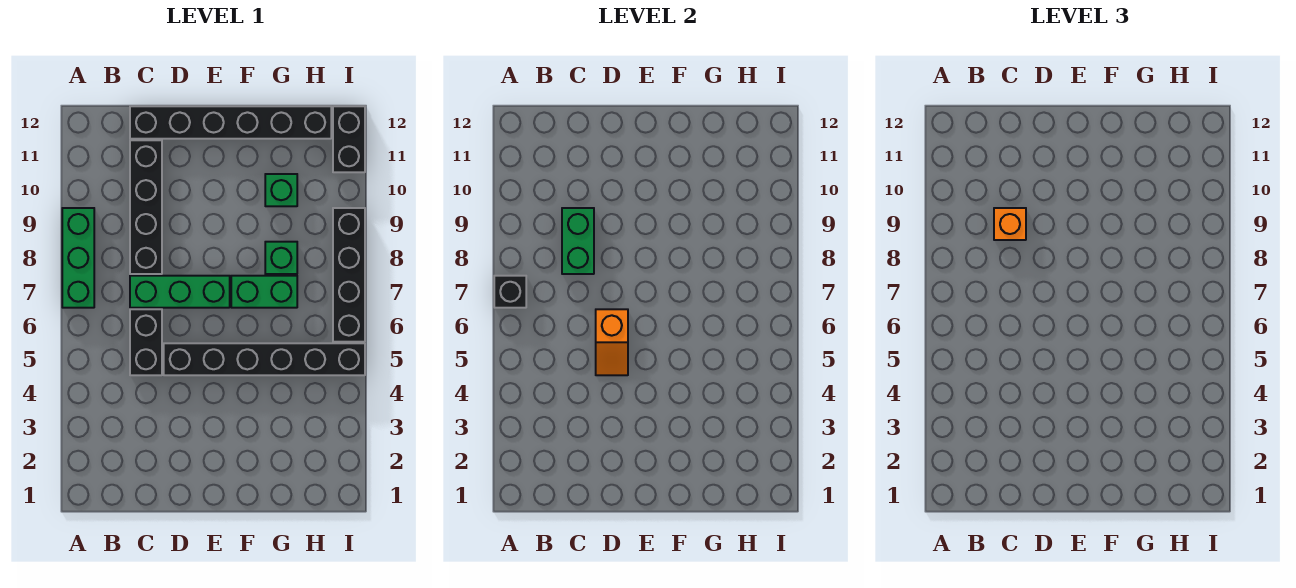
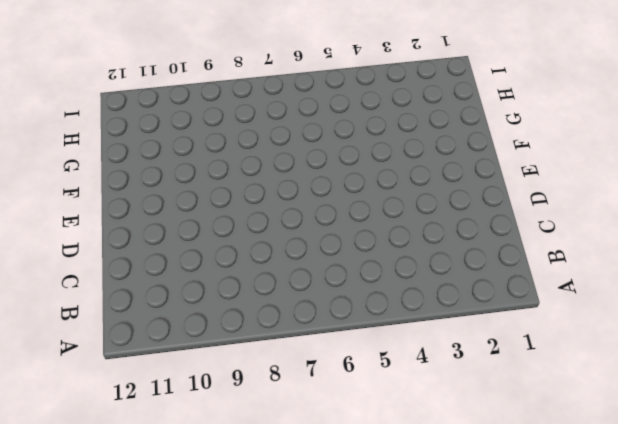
none -> green 1x3 brick [62,208,94,308]
none -> black 1x2 brick [130,309,162,375]
none -> green 1x3 brick [130,276,230,308]

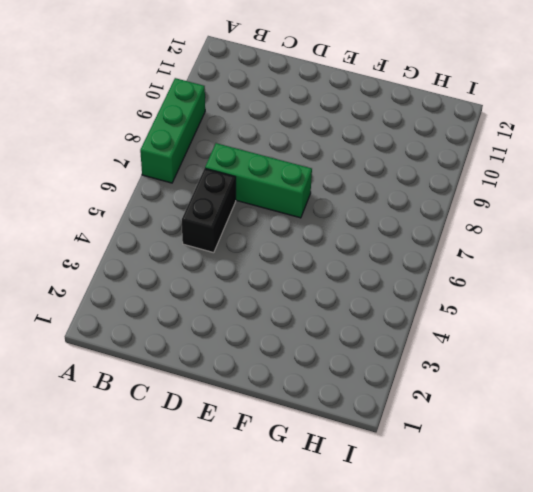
none -> black 1x4 brick [130,140,162,274]
none -> black 1x6 brick [130,106,331,139]
none -> black 1x6 brick [164,343,365,375]

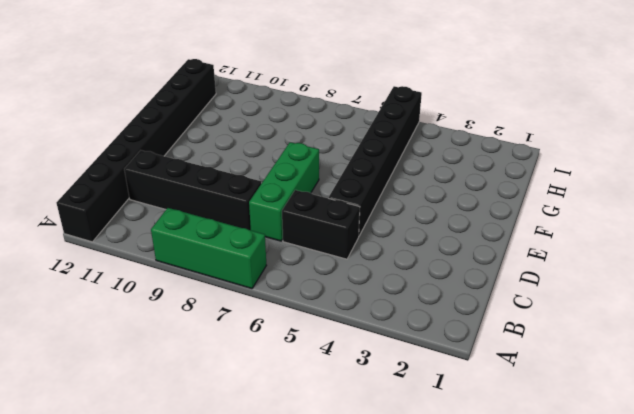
black 1x8 brick [57,59,216,242] -> black 1x6 brick [130,106,331,139]
none -> green 1x2 brick [231,276,297,308]
none -> green 1x1 brick [265,242,297,274]
none -> green 1x1 brick [265,174,297,206]

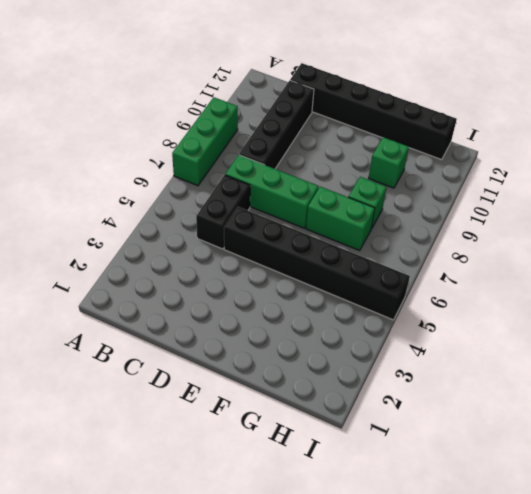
none -> black 1x4 brick [333,208,365,342]
none -> black 1x2 brick [333,106,365,172]
none -> black 1x1 brick [494,276,526,308]

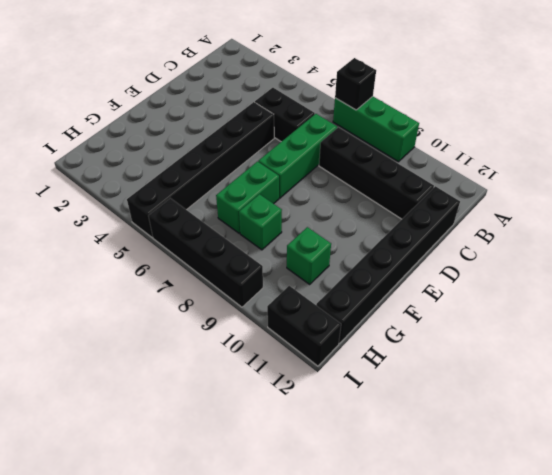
none -> green 1x2 brick [562,208,594,274]
none -> orange 1x2 slope [596,309,628,375]
none -> orange 1x1 brick [994,208,1026,240]

